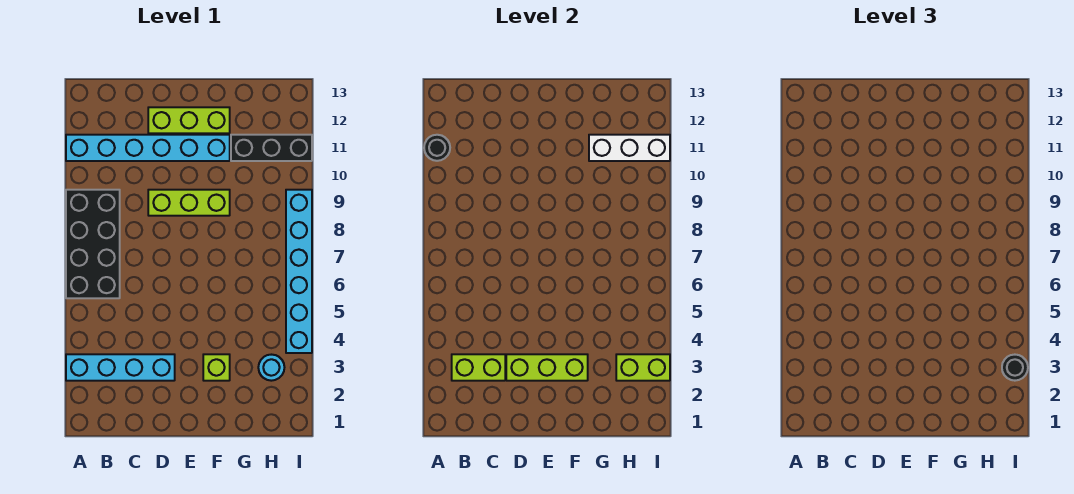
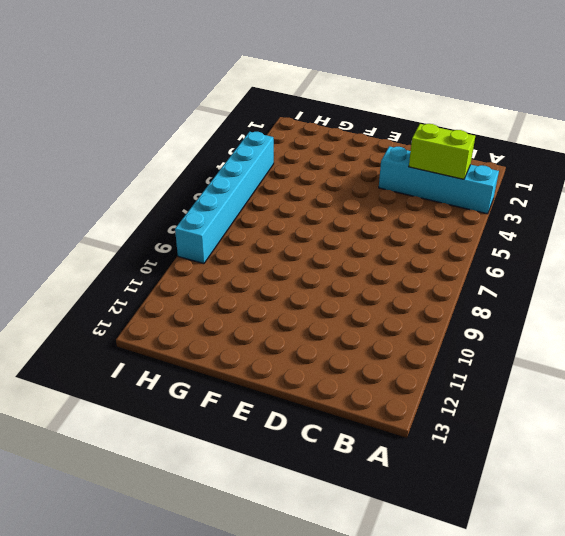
none -> black 2x4 brick [66,190,120,298]
none -> cyan 1x6 brick [66,135,230,161]
none -> lime 1x3 brick [148,190,230,216]

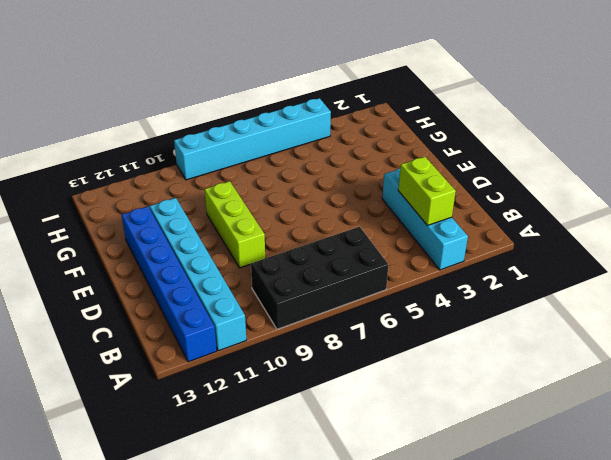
blue 1x6 brick [122,206,217,362] -> lime 1x3 brick [148,107,230,133]
none -> lime 1x1 brick [203,354,230,381]
none -> black 1x3 brick [231,135,312,161]
none -> cyan 1x1 round brick [258,355,284,381]

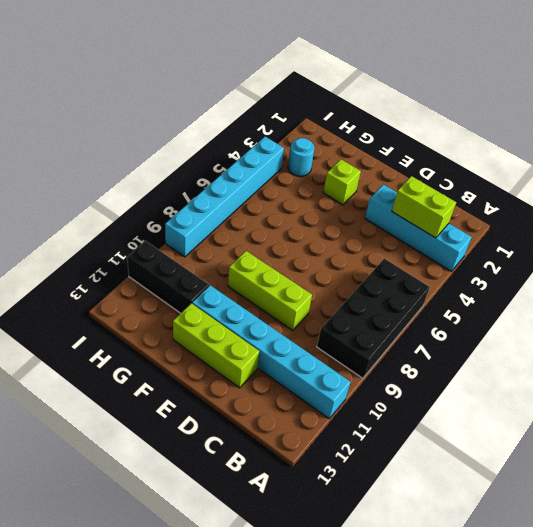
none -> black 1x1 round brick [424,135,450,161]
none -> lime 1x3 brick [506,354,588,381]
none -> white 1x3 brick [589,135,670,161]

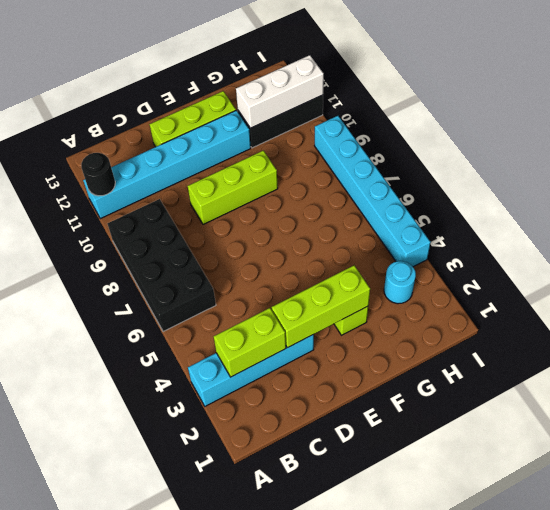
none -> lime 1x2 brick [616,354,670,381]
none -> black 1x1 round brick [1002,355,1028,381]

